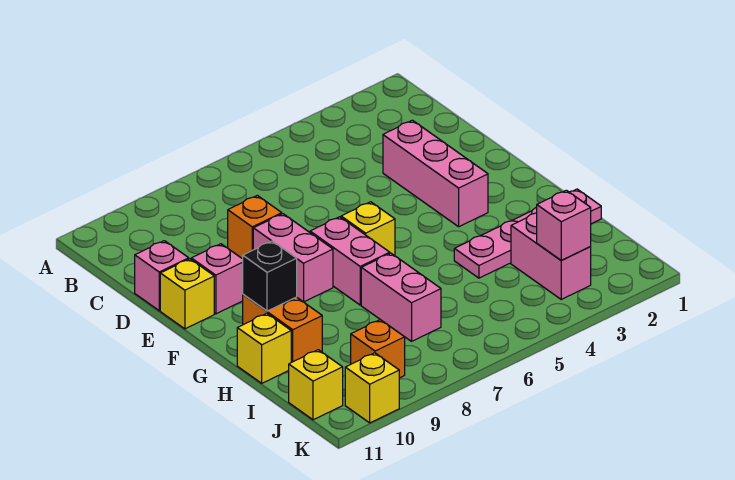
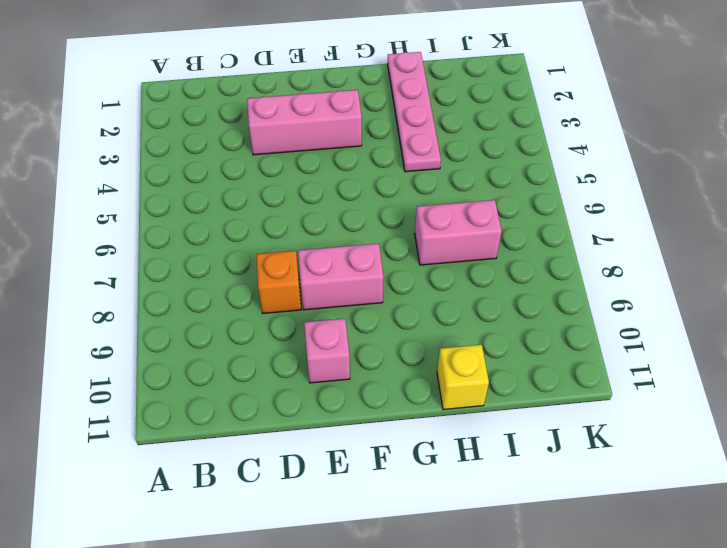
none -> pink 1x1 brick [135,241,189,311]
none -> yellow 1x1 brick [160,259,214,329]
none -> yellow 1x1 brick [341,202,395,256]

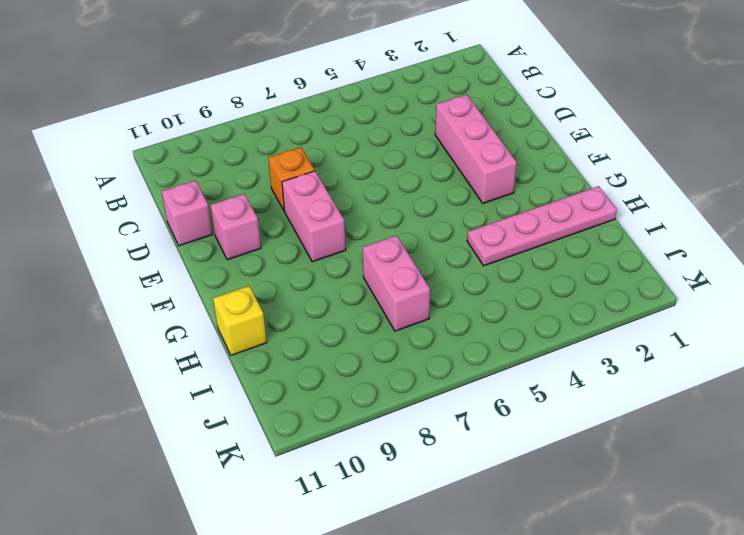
none -> yellow 1x1 brick [160,259,214,329]
none -> yellow 1x1 brick [341,202,395,256]
none -> pink 1x2 brick [310,217,390,305]

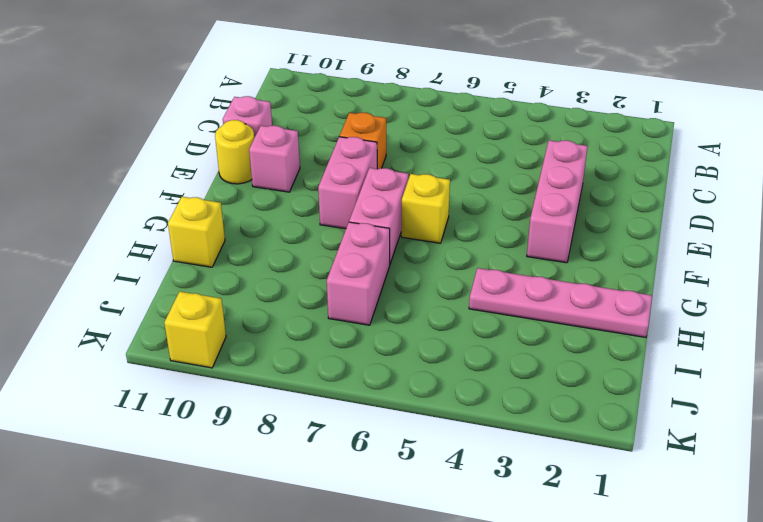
yellow 1x1 round brick [215,120,254,184] -> yellow 1x1 brick [160,259,214,329]
none -> orange 1x2 brick [243,294,322,362]
none -> pink 1x2 brick [511,213,591,299]
none -> orange 1x1 brick [351,320,405,378]

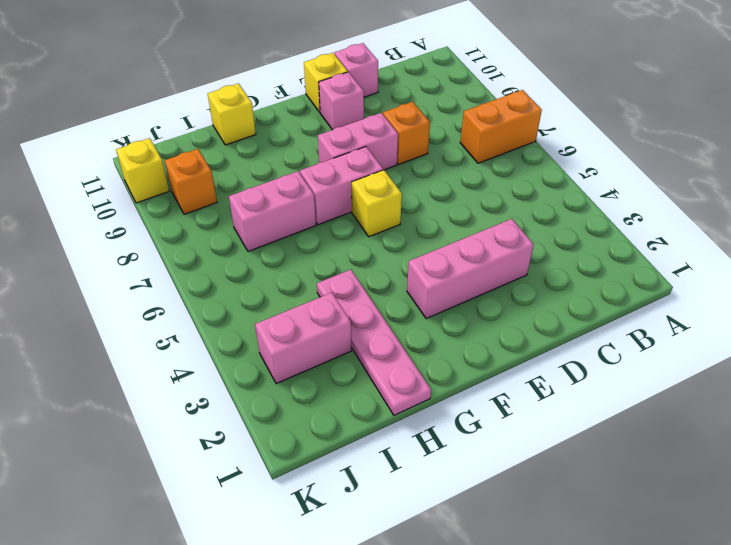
orange 1x2 brick [460,90,542,163] -> orange 1x2 brick moved to [243,294,322,362]
none -> yellow 1x1 brick [289,350,343,420]
none -> black 1x1 brick [243,241,297,311]
none -> pink 1x1 brick [537,190,591,260]

